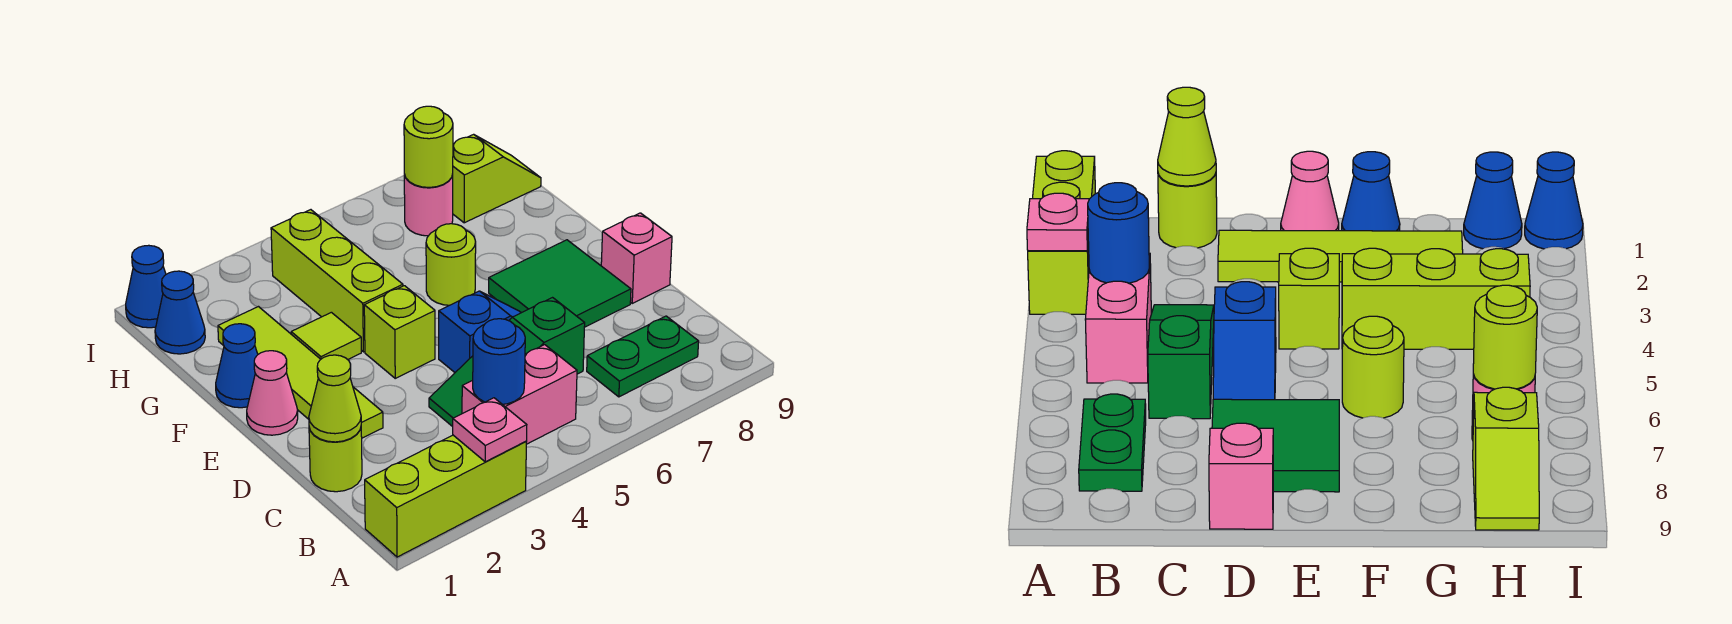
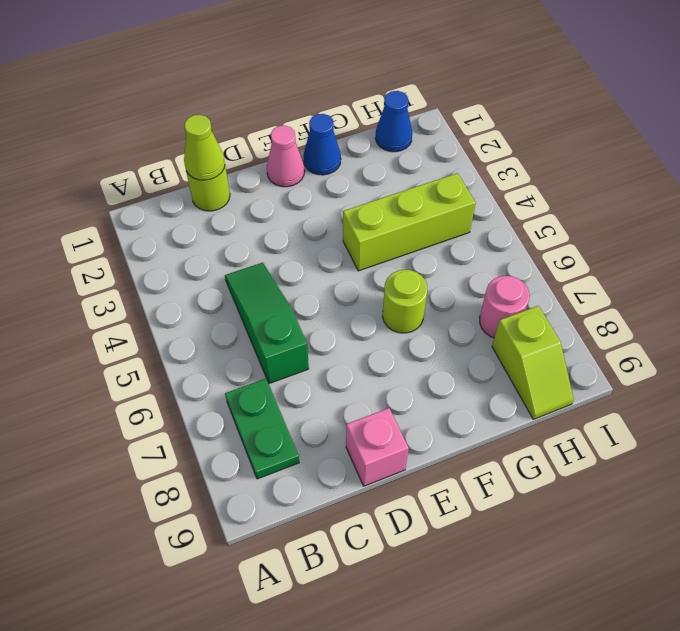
none -> lime 1x3 brick [365,435,526,557]
none -> pink 1x2 brick [462,345,577,444]
none -> lime 1x4 tile [218,307,383,438]

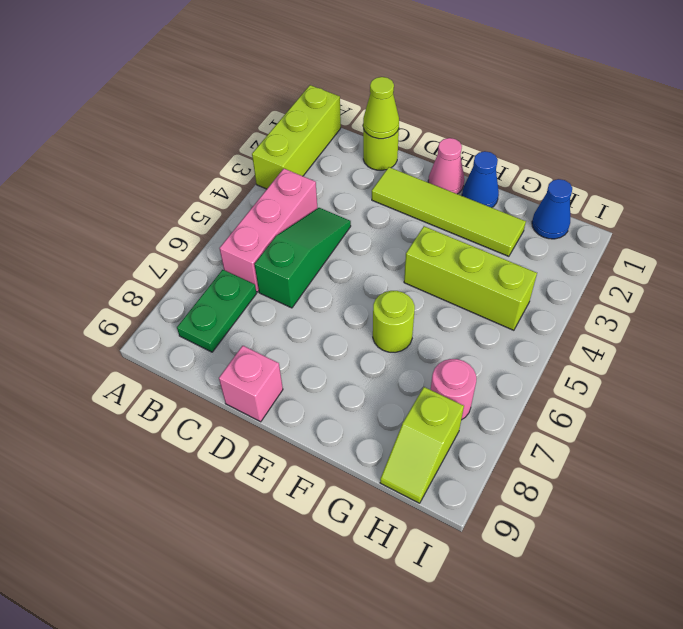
pink 1x3 brick [219,169,317,292] -> pink 1x2 brick [462,345,577,444]
none -> blue 1x2 slope [439,291,521,372]
none -> green 2x2 tile [489,240,631,327]
none -> lime 1x1 brick [364,286,435,378]

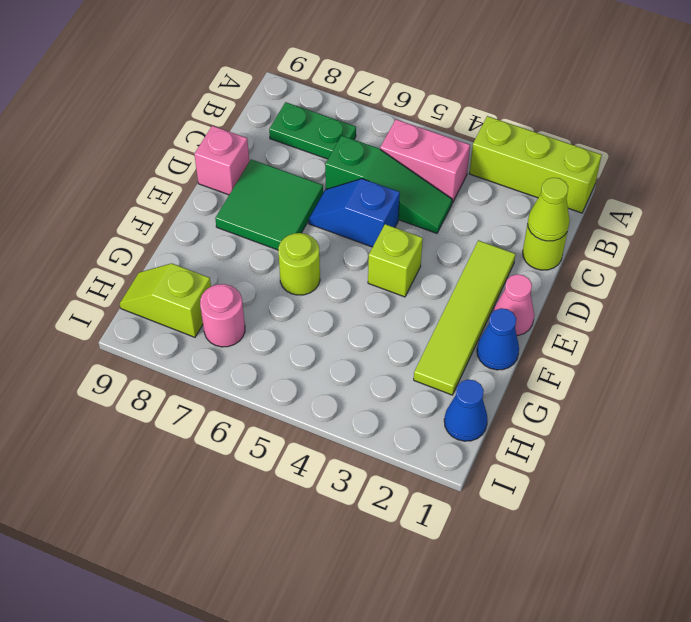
none -> lime 1x1 tile [291,312,361,360]
none -> lime 1x3 brick [271,210,403,352]
none -> blue 1x1 cone [126,245,166,328]

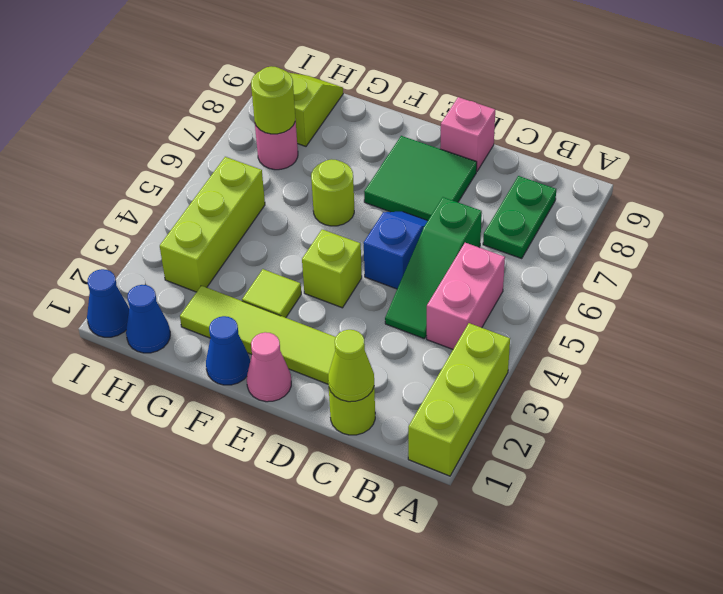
lime 1x3 brick [160,157,265,292] -> lime 1x3 brick turned to [271,210,403,352]
none -> pink 1x1 plate [453,398,527,462]
none -> blue 1x1 round brick [473,319,525,404]

